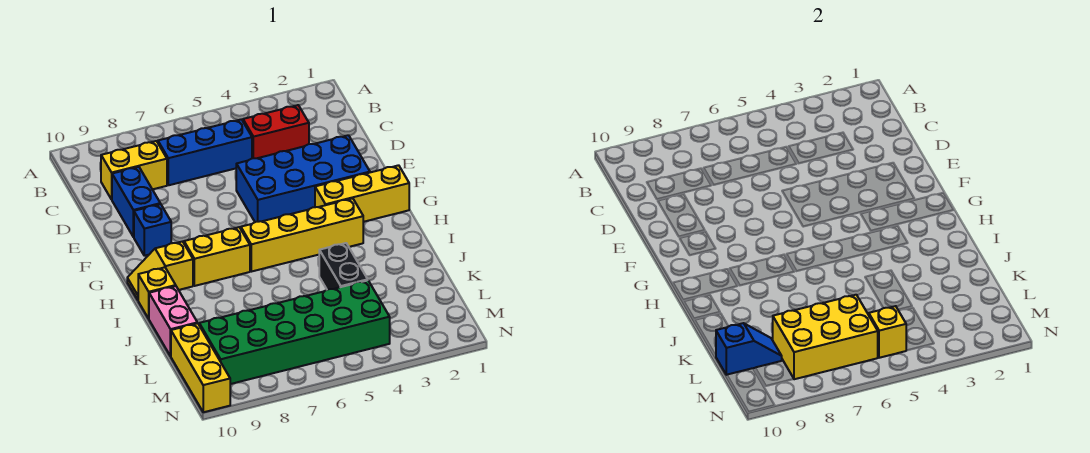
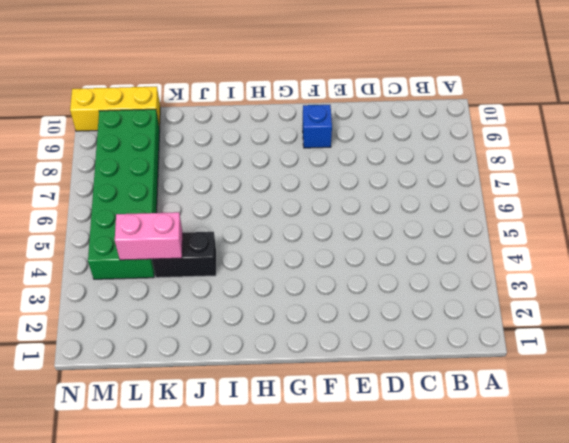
pink 1x2 brick [115,212,183,260] -> pink 1x2 brick moved to [149,286,197,356]
none -> red 1x2 brick [243,105,309,158]
none -> blue 1x3 brick [158,119,252,185]
none -> yellow 1x2 brick [101,141,167,199]

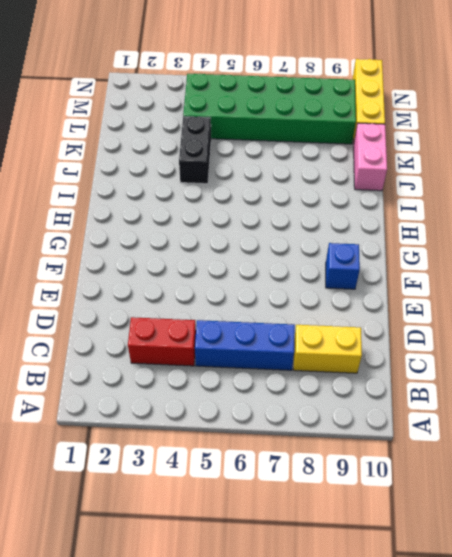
none -> blue 1x2 brick [112,167,160,237]
none -> blue 2x4 brick [236,135,370,222]
none -> yellow 1x3 brick [315,165,409,222]

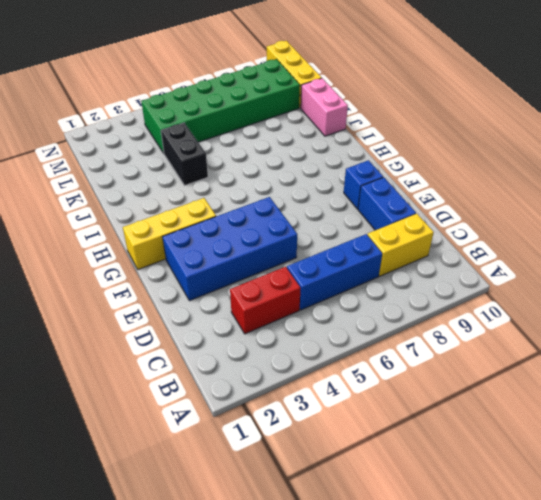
none -> yellow 1x4 brick [241,198,363,272]
none -> yellow 1x2 brick [184,227,250,286]
none -> yellow 1x2 slope [127,242,193,300]

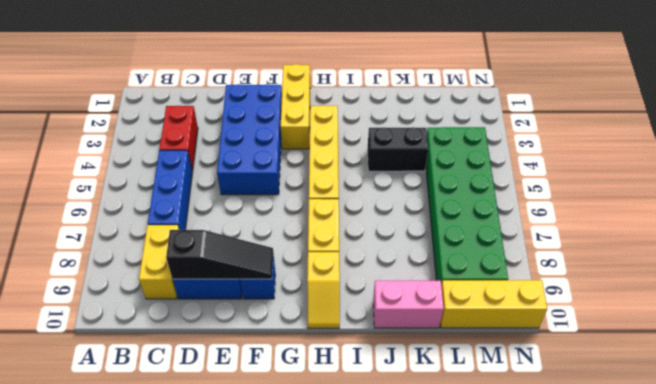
black 1x3 slope [166,230,273,279] -> none
none -> yellow 1x1 brick [138,267,176,319]
none -> yellow 2x3 brick [773,295,878,379]
none -> blue 1x2 slope [716,323,782,375]

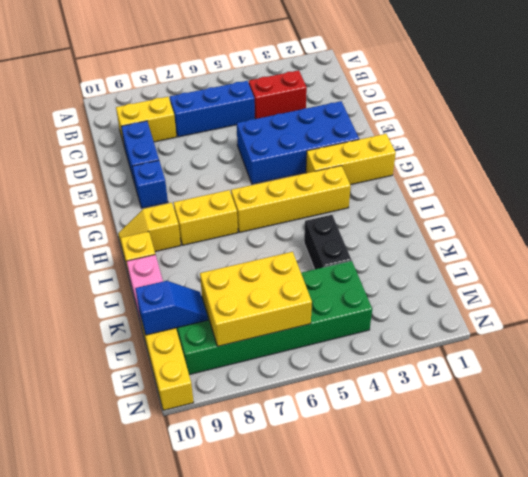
none -> yellow 1x1 brick [869,306,907,358]

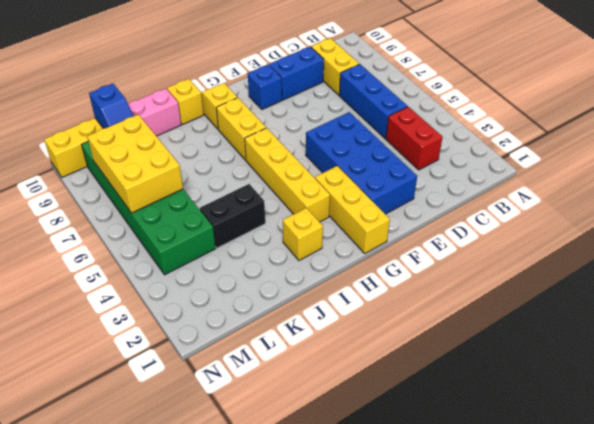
yellow 1x1 brick [283,208,323,260] -> yellow 1x1 brick moved to [869,306,907,358]

